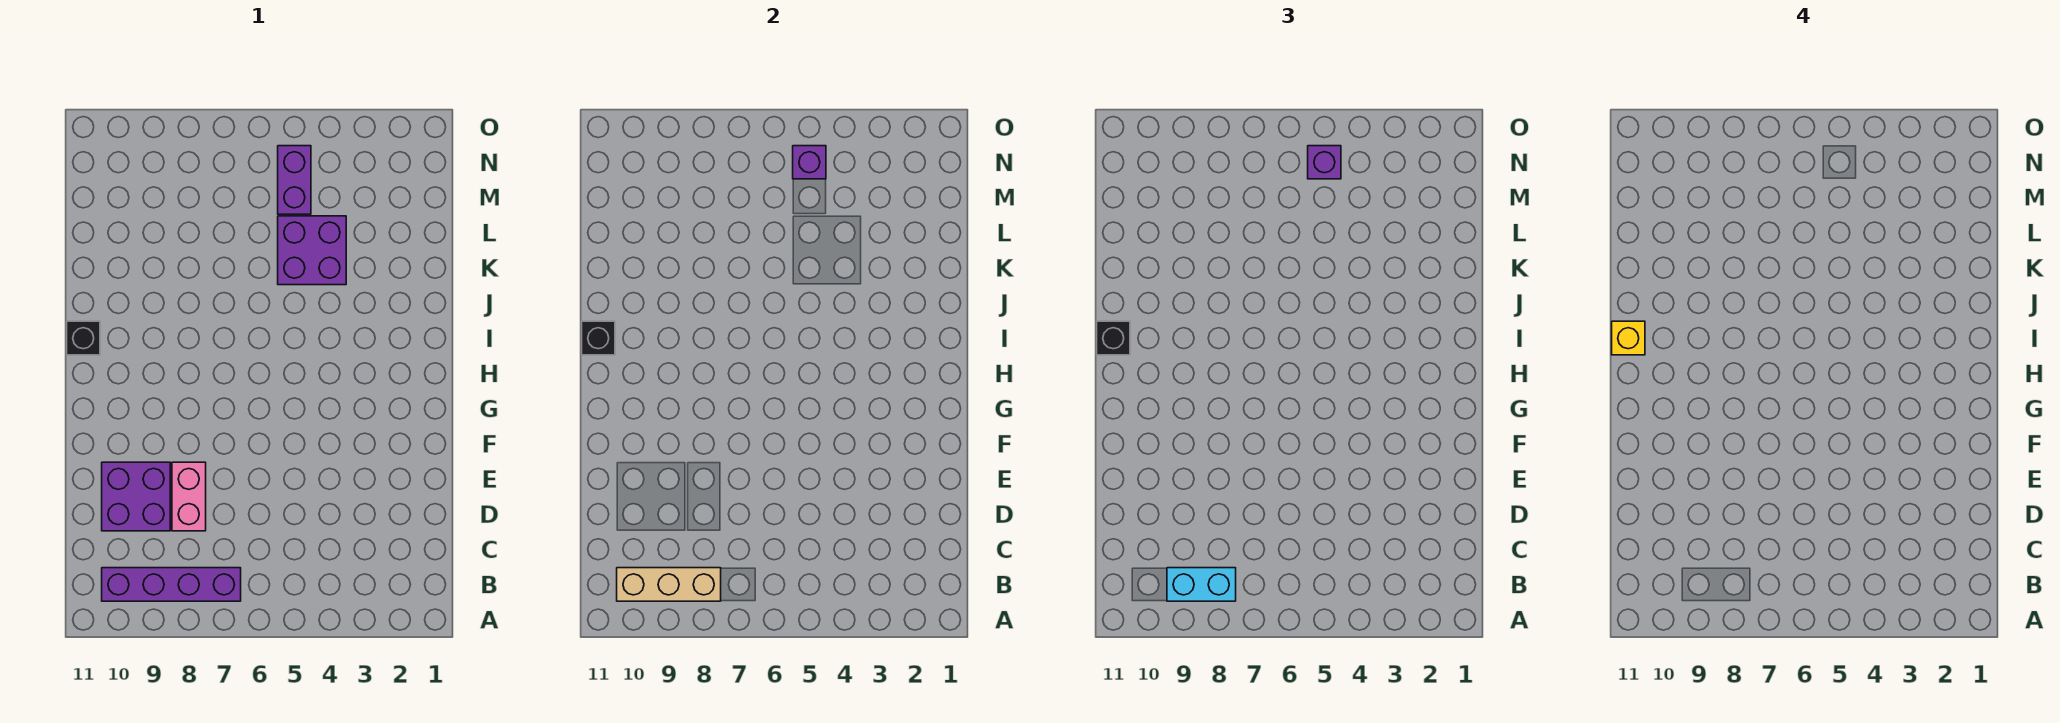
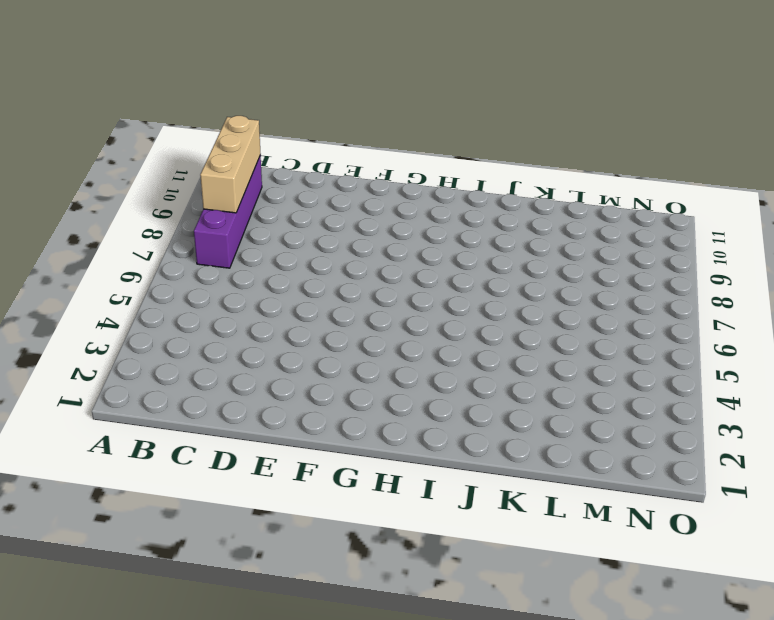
none -> pink 1x2 brick [172,462,206,531]
none -> purple 2x2 brick [102,462,170,531]
none -> black 1x1 brick [67,321,100,355]

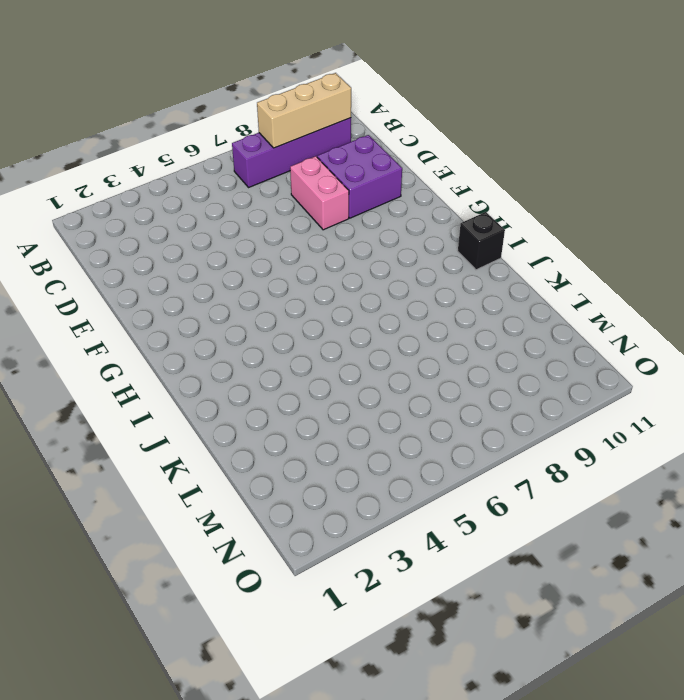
none -> purple 2x2 brick [278,216,346,285]
none -> purple 1x2 brick [278,146,311,214]
none -> black 1x1 brick [582,321,615,355]

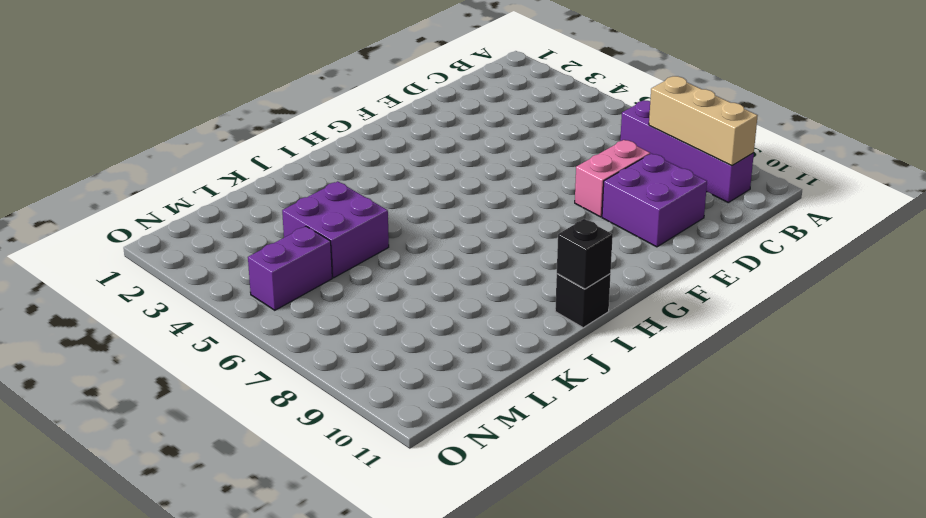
none -> purple 1x1 brick [793,146,826,179]
none -> cyan 1x2 brick [1167,568,1236,601]
none -> black 1x1 brick [1097,321,1130,355]

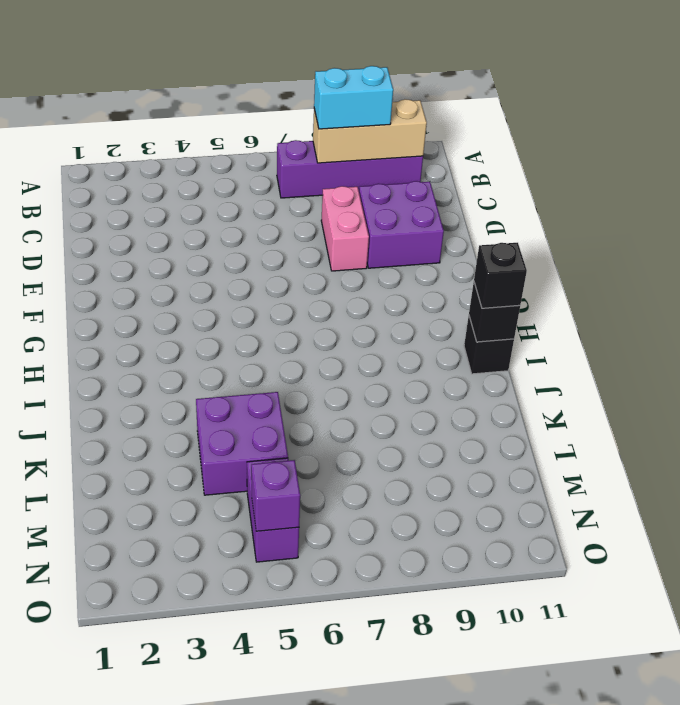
none -> purple 1x1 brick [1308,146,1341,179]
none -> yellow 1x1 brick [1612,321,1645,355]

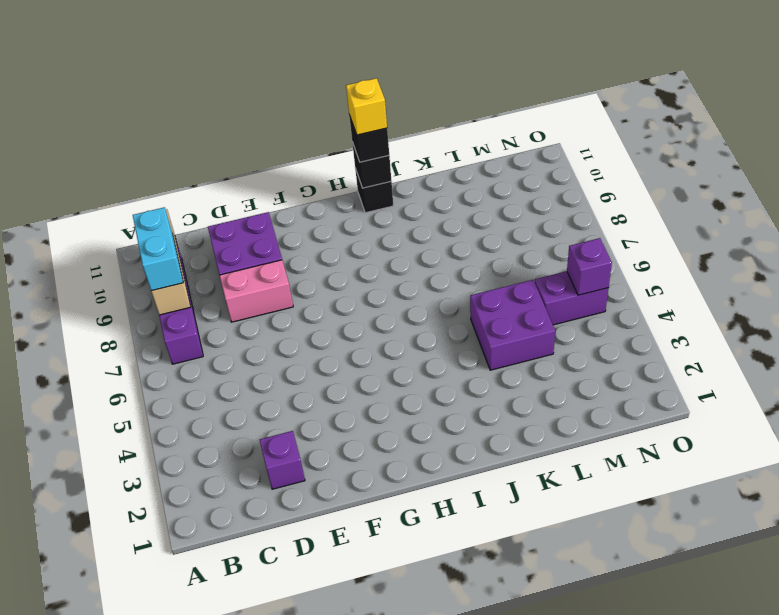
purple 1x1 brick [260,431,305,489] -> purple 1x1 brick moved to [1308,146,1341,179]

